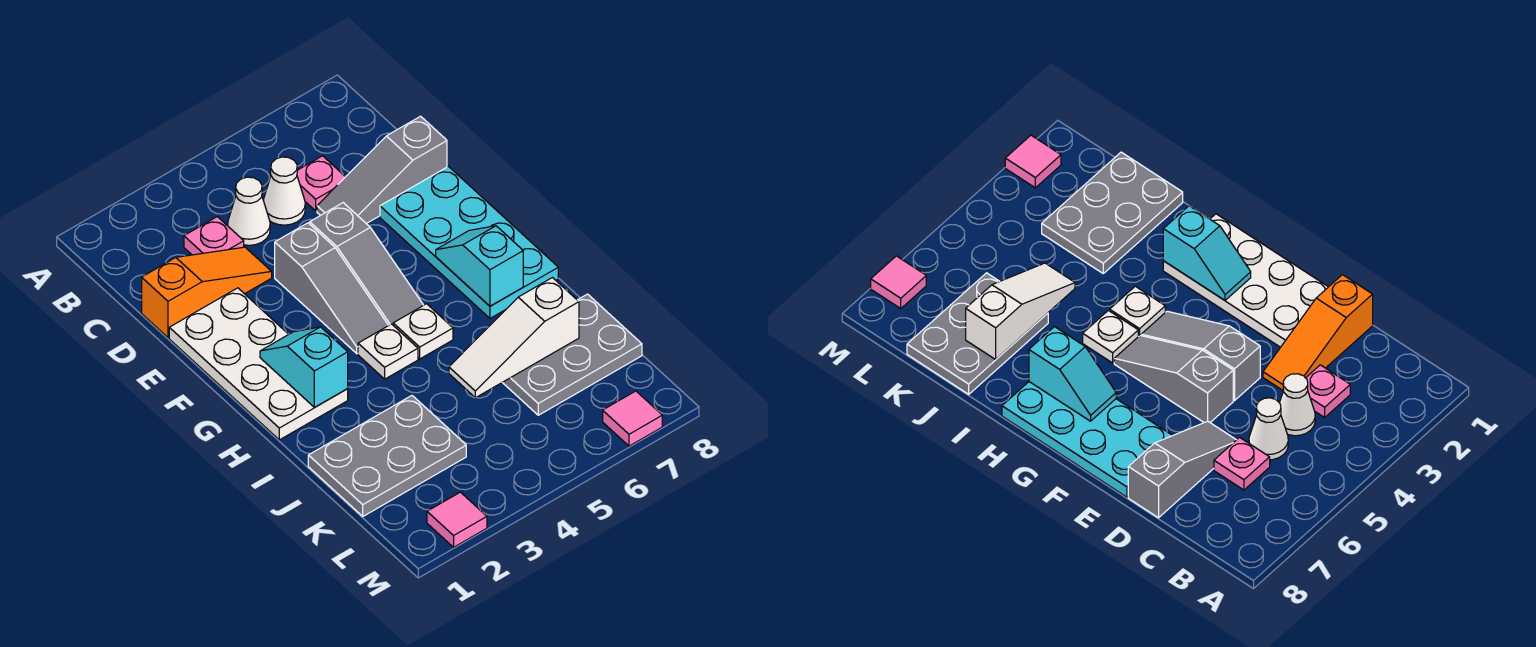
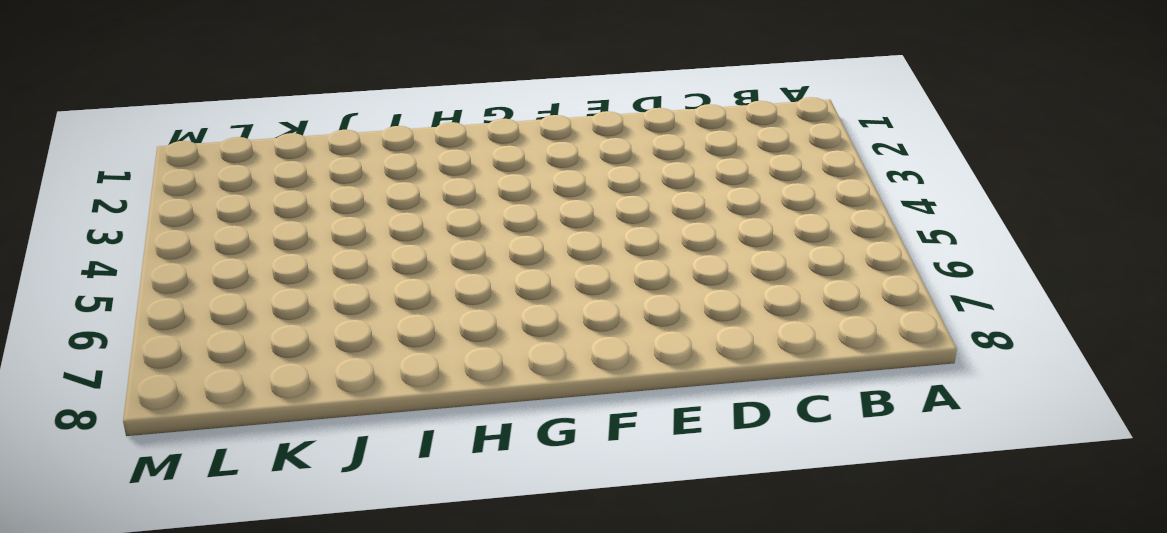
none -> pink 1x1 plate [184,217,244,255]
none -> white 1x1 cone [228,177,270,245]
none -> white 1x1 cone [263,157,305,225]

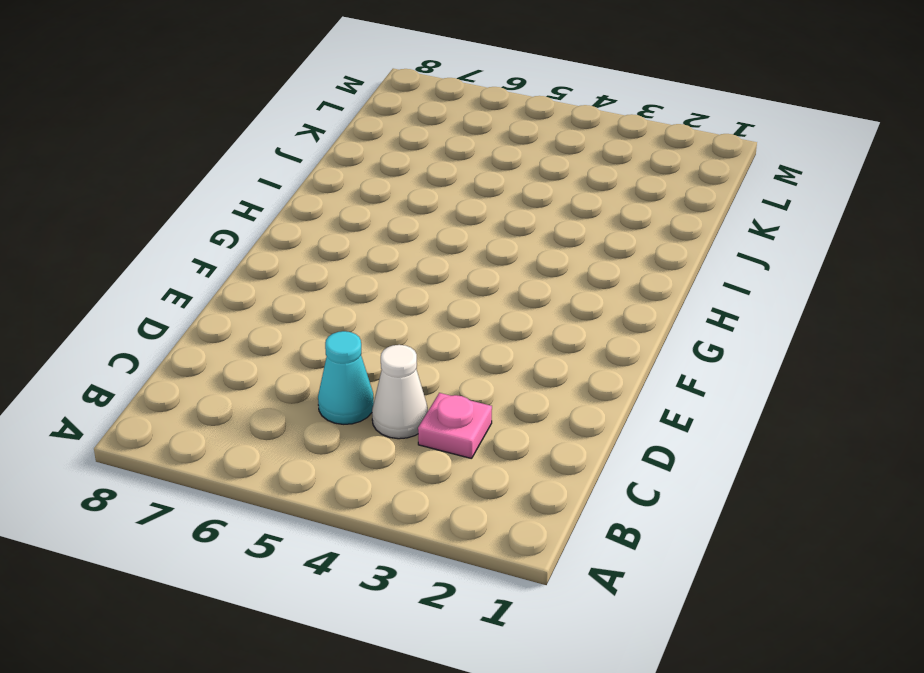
cyan 1x1 cone [318,331,374,424] -> white 1x1 cone [263,157,305,225]
none -> pink 1x1 plate [297,156,345,211]
none -> orange 1x3 slope [142,247,272,338]
none -> grey 1x3 slope [317,116,447,224]

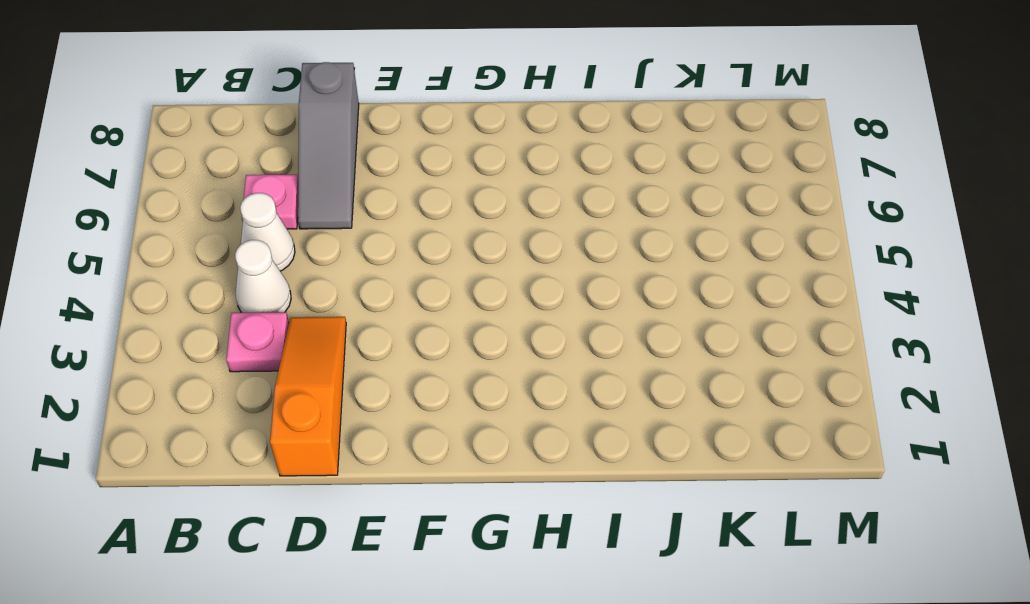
none -> white 2x4 plate [169,288,348,440]
none -> grey 1x3 slope [275,223,389,354]
none -> grey 1x3 slope [310,203,423,325]

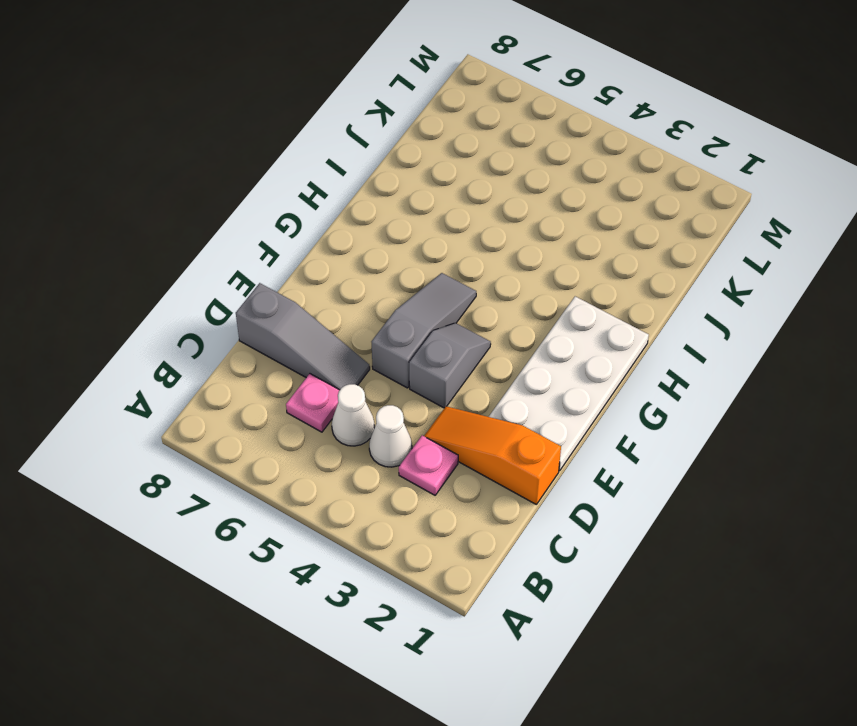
grey 1x2 slope [409,323,491,408] -> grey 1x3 slope [275,223,389,354]
none -> cyan 2x4 plate [380,166,558,318]
none -> white 1x1 plate [358,324,418,379]
none -> white 1x1 plate [393,304,453,359]

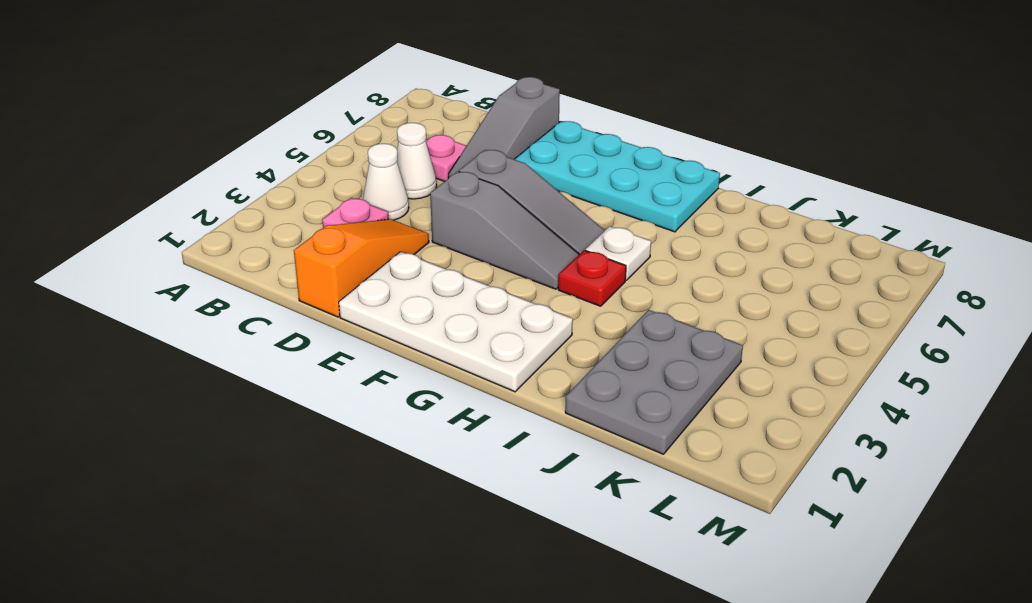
red 1x1 plate [558,250,626,306] -> white 1x1 plate [358,324,418,379]
none -> grey 2x3 plate [502,294,642,415]
none -> pink 1x1 tile [427,492,487,547]
none -> pink 1x1 tile [603,391,662,446]

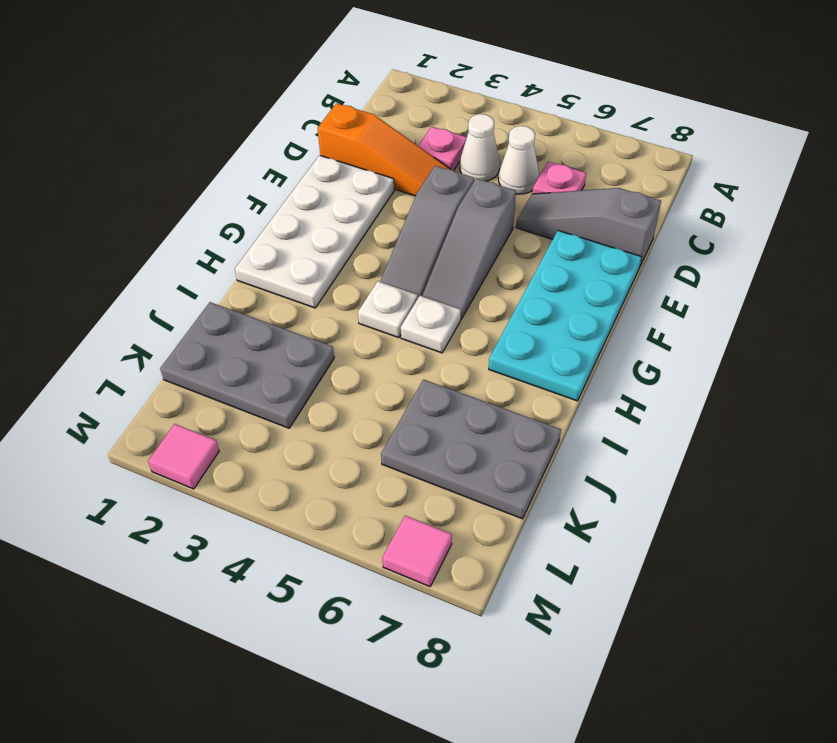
none -> cyan 1x2 slope [260,327,348,407]
none -> cyan 1x2 slope [436,226,523,306]
none -> white 1x3 slope [449,278,579,398]

